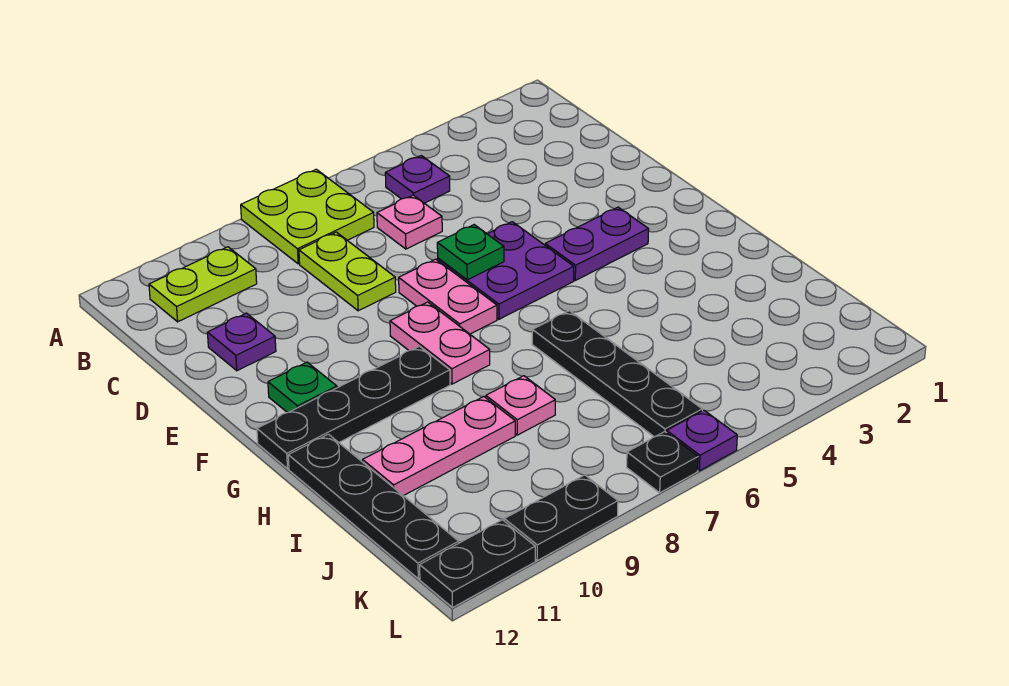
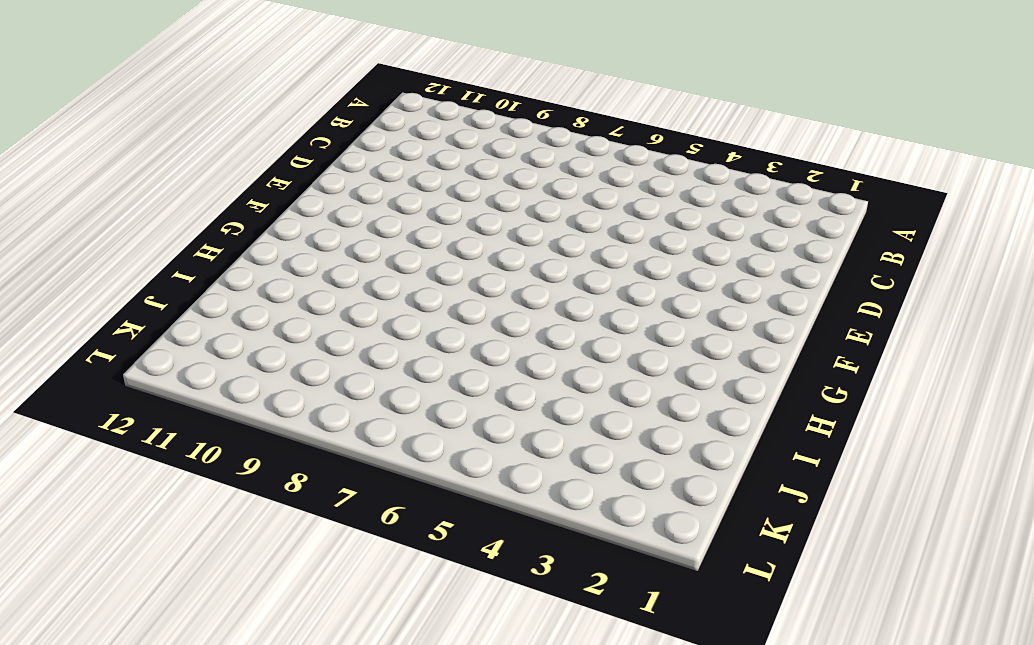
none -> lime 2x2 plate [241,169,374,264]
none -> purple 1x1 plate [385,156,450,203]
none -> lime 1x2 plate [149,247,257,322]

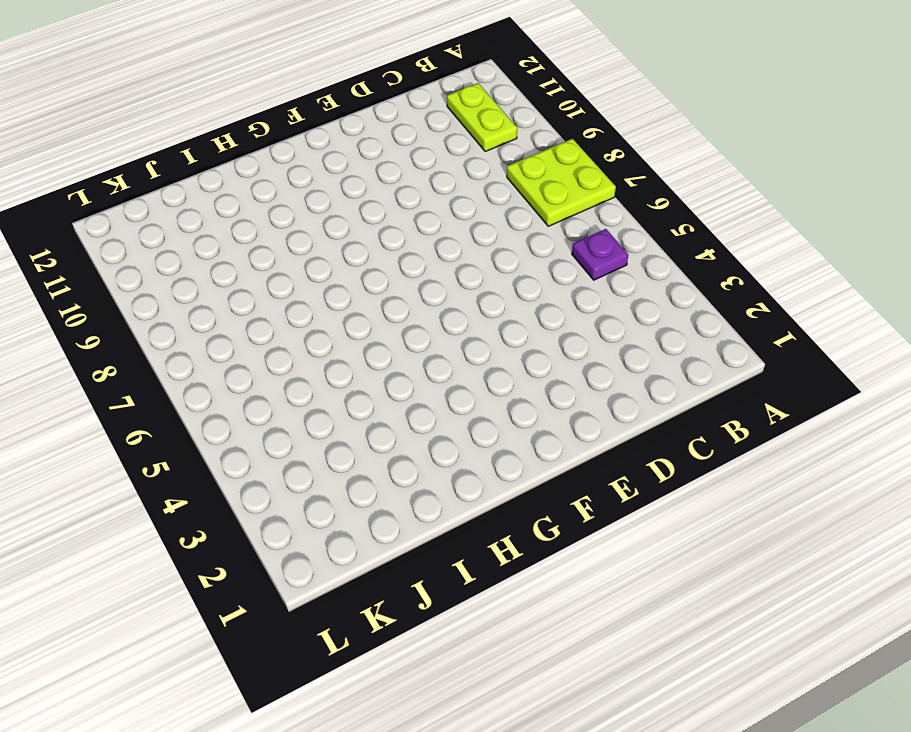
none -> pink 1x1 plate [377,195,442,249]
none -> lime 1x2 plate [299,232,396,311]
none -> purple 1x1 plate [207,313,276,371]

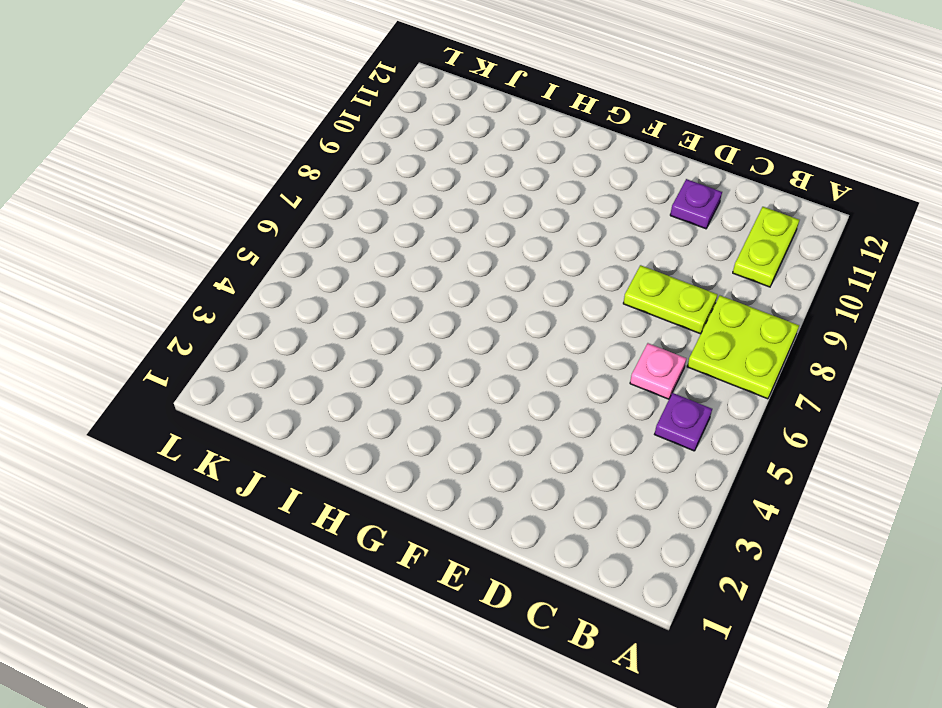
none -> purple 2x2 plate [438,222,574,319]
none -> pink 1x2 plate [399,259,497,334]
none -> purple 1x2 plate [545,207,649,280]

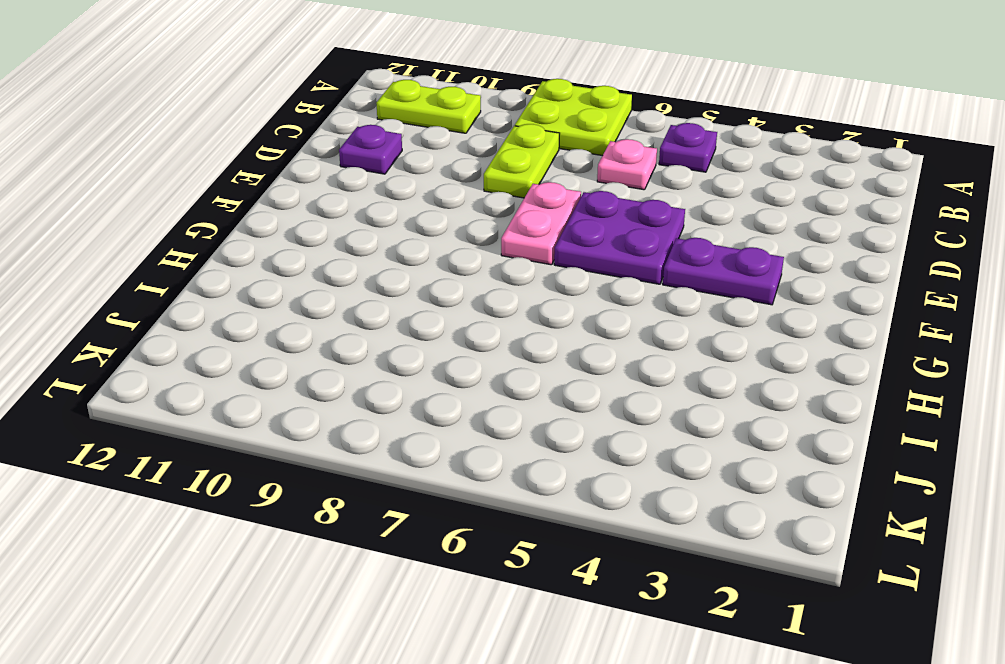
none -> pink 1x2 plate [390,302,490,384]
none -> green 1x1 plate [268,362,337,413]
none -> black 1x4 plate [257,346,450,469]

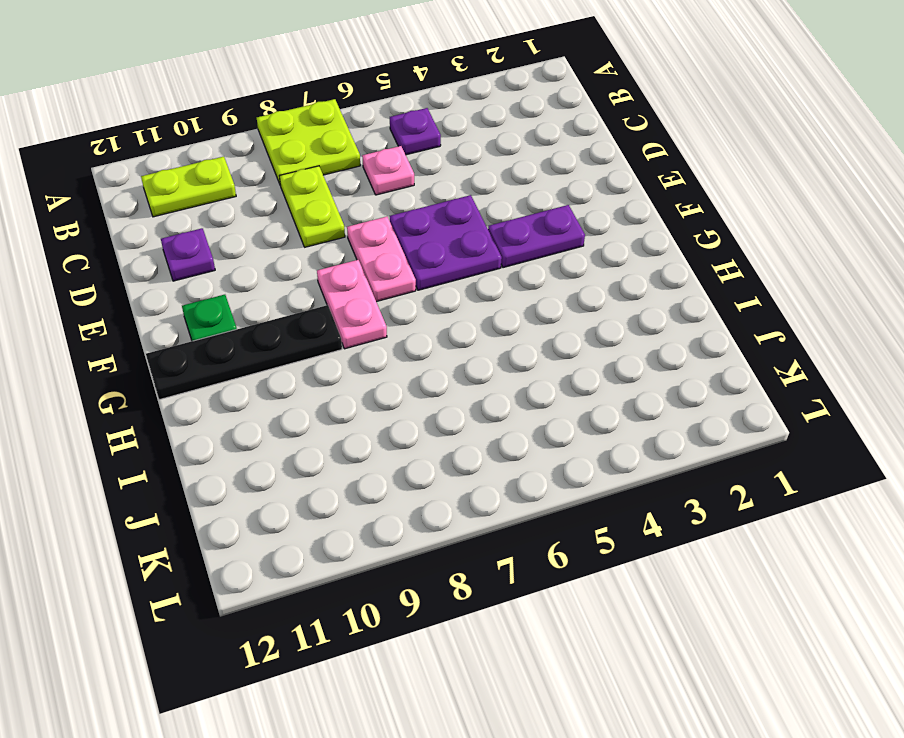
none -> black 1x4 plate [532,311,702,437]
none -> black 1x4 plate [288,434,459,579]
none -> pink 1x1 plate [486,376,555,435]

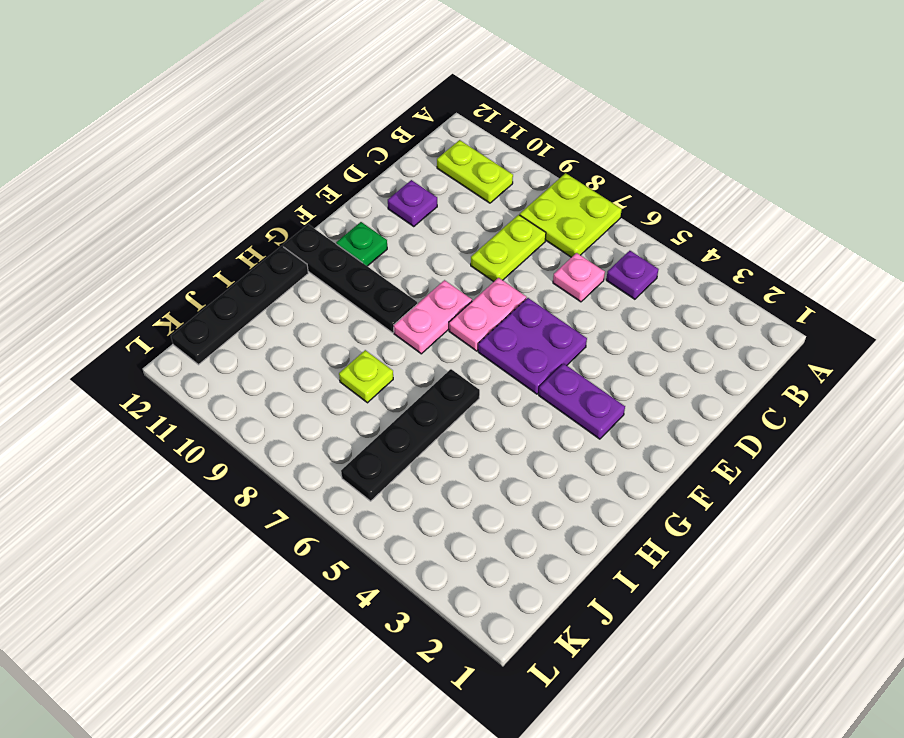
lime 1x1 plate [339,350,393,403] -> pink 1x1 plate [486,376,555,435]
none -> pink 1x3 plate [363,397,515,496]
none -> purple 1x1 plate [667,410,737,471]
none -> black 1x1 plate [627,432,698,493]

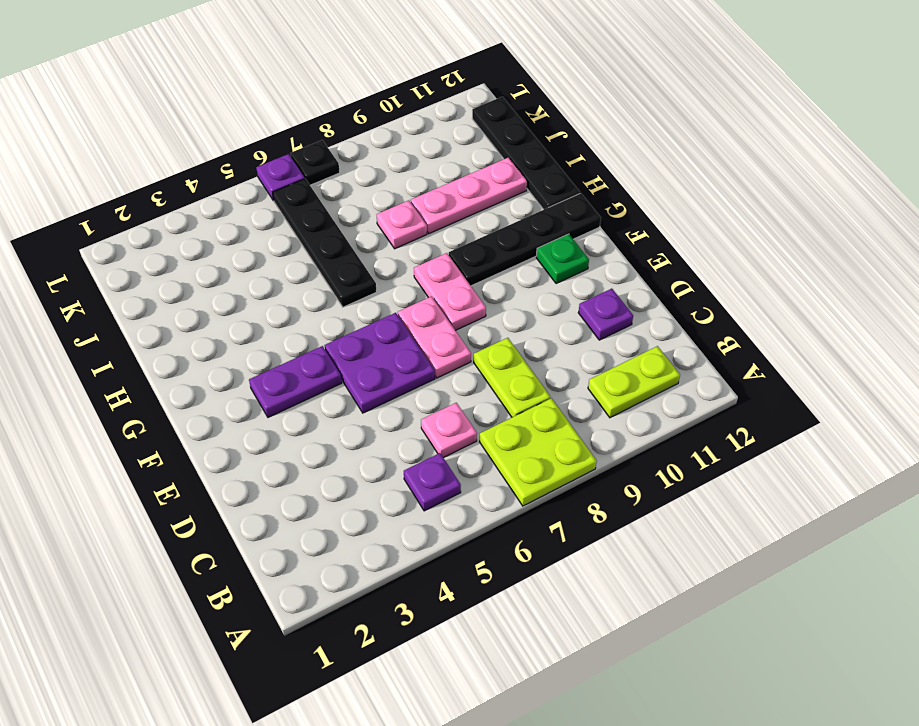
none -> black 1x2 plate [504,475,618,560]
none -> black 1x2 plate [420,520,535,608]
none -> green 1x1 plate [437,225,504,280]

